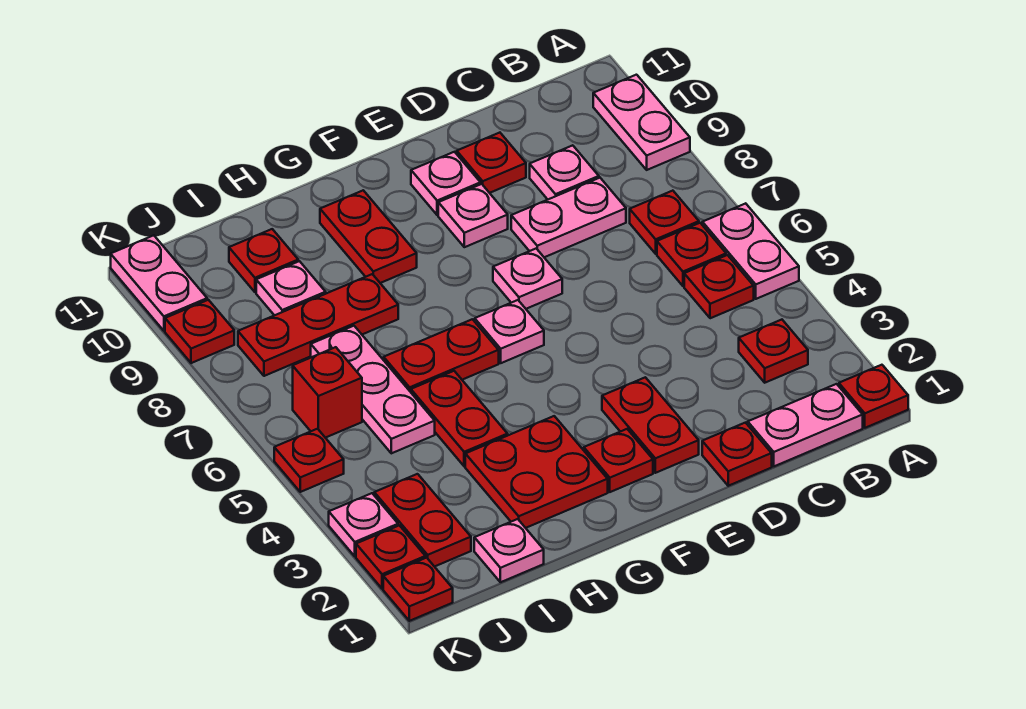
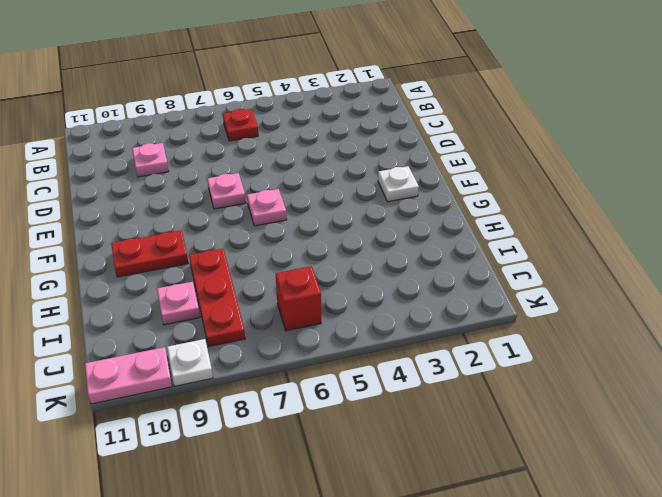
white 1x1 plate [378,166,419,202] -> red 1x1 plate [584,429,653,492]
white 1x1 plate [167,339,213,386] -> red 1x1 plate [165,300,234,363]
none -> red 1x1 plate [839,365,908,428]
none -> pink 1x2 plate [702,203,799,299]
none -> pink 1x2 plate [593,75,690,170]
none -> pink 1x2 plate [748,384,863,466]

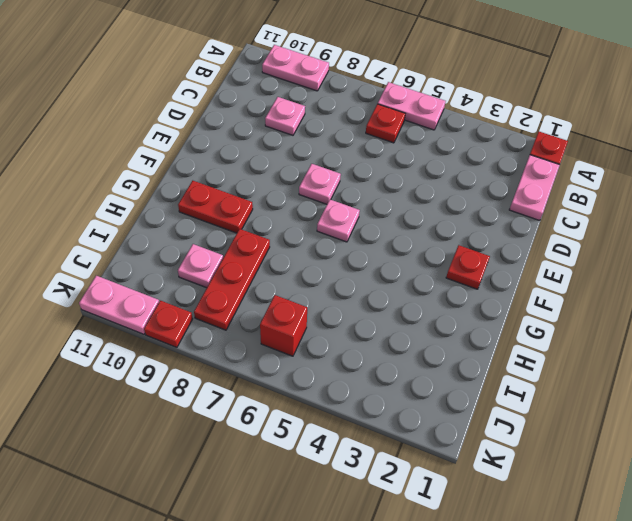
none -> red 1x1 plate [739,320,808,383]
none -> red 1x1 plate [684,255,754,318]
none -> red 1x1 plate [630,191,699,254]
none -> pink 1x2 plate [511,178,626,257]

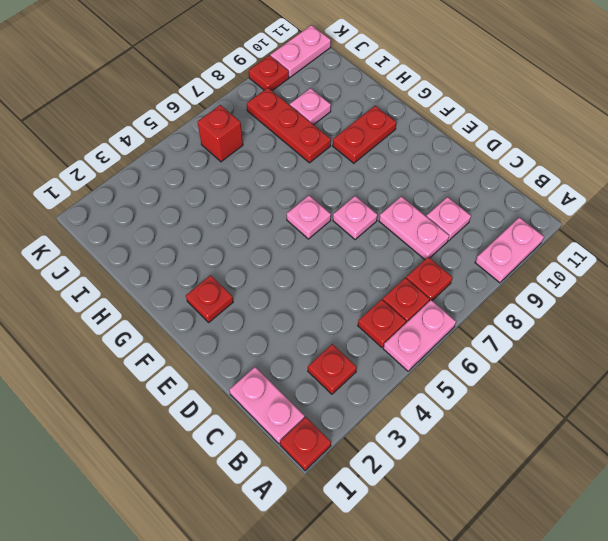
none -> red 1x1 plate [702,423,772,486]
none -> red 1x1 plate [457,133,526,193]
none -> red 1x2 plate [602,377,699,473]
none -> pink 1x1 plate [438,184,508,247]

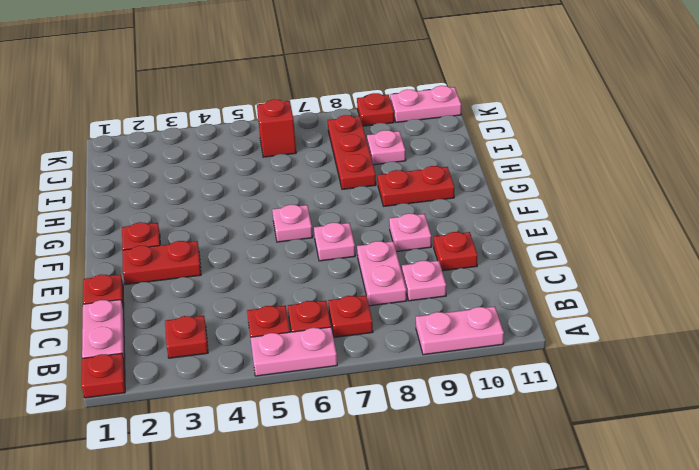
none -> pink 1x1 plate [411,152,480,215]
none -> red 2x2 plate [465,416,608,528]
none -> red 1x2 plate [384,319,499,392]
none -> red 1x2 plate [411,371,508,466]

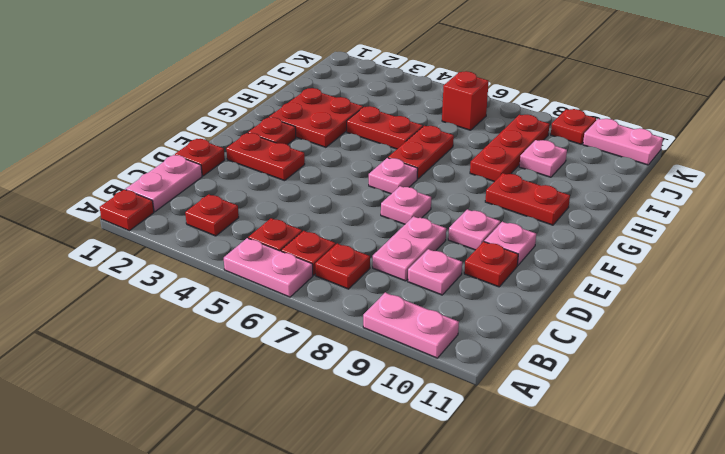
none -> pink 1x1 plate [474,519,544,582]
none -> pink 1x3 plate [311,326,435,453]
none -> red 1x1 plate [229,229,298,292]
none -> red 1x2 plate [374,474,471,567]

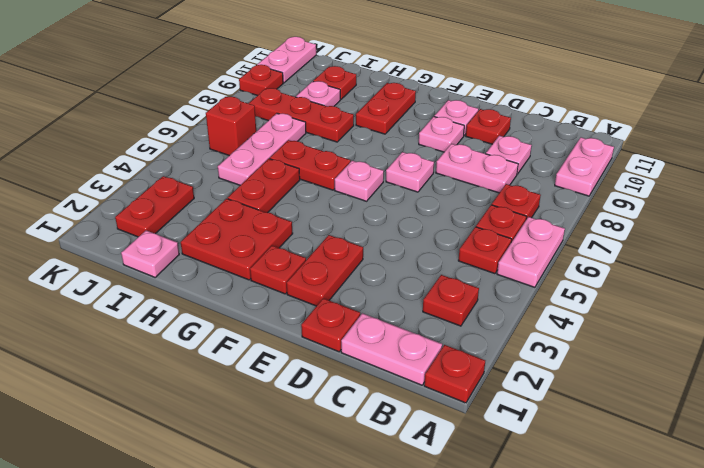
none -> red 1x1 plate [383,558,453,621]
none -> red 1x1 plate [356,525,425,589]
none -> pink 1x1 plate [329,493,398,556]
none -> red 1x1 plate [274,429,344,492]

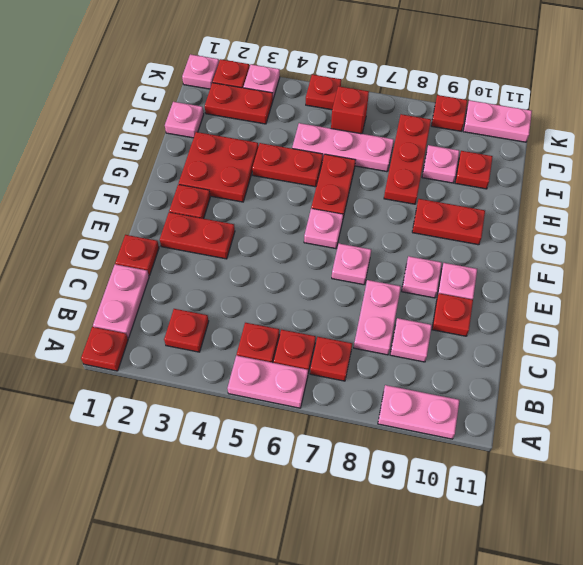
pink 1x1 plate [182,54,219,89] -> red 1x1 plate [383,558,453,621]

